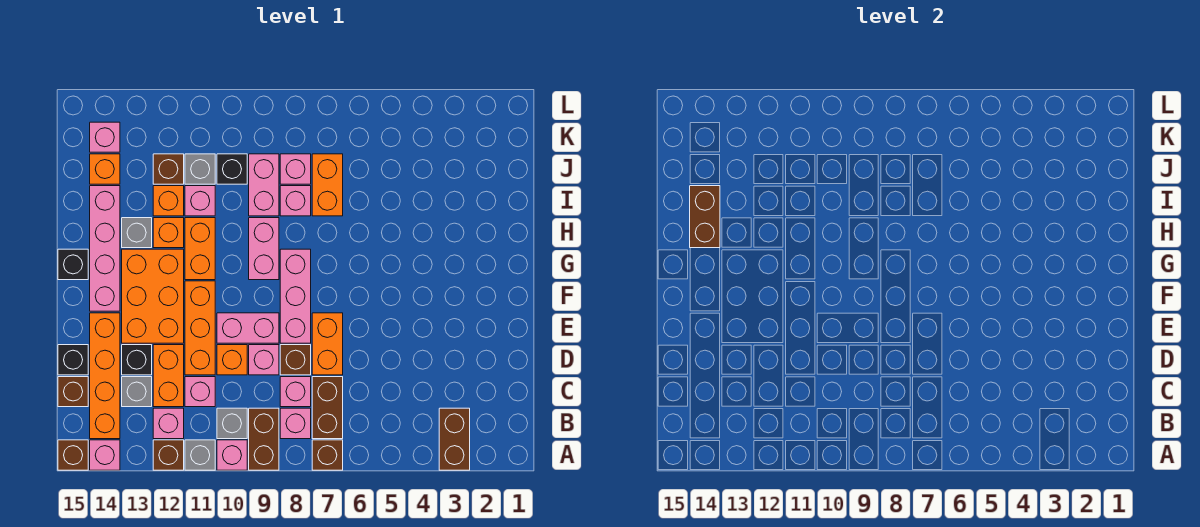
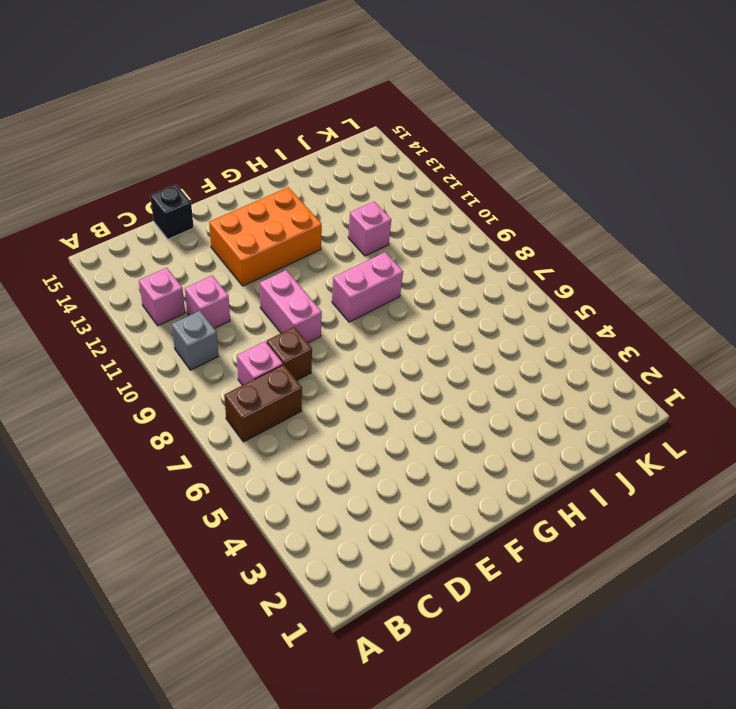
none -> brown 1x2 brick [439,408,470,470]
none -> brown 1x1 brick [312,440,343,470]
none -> brown 1x2 brick [249,408,279,470]
none -> pink 1x1 brick [217,440,247,470]

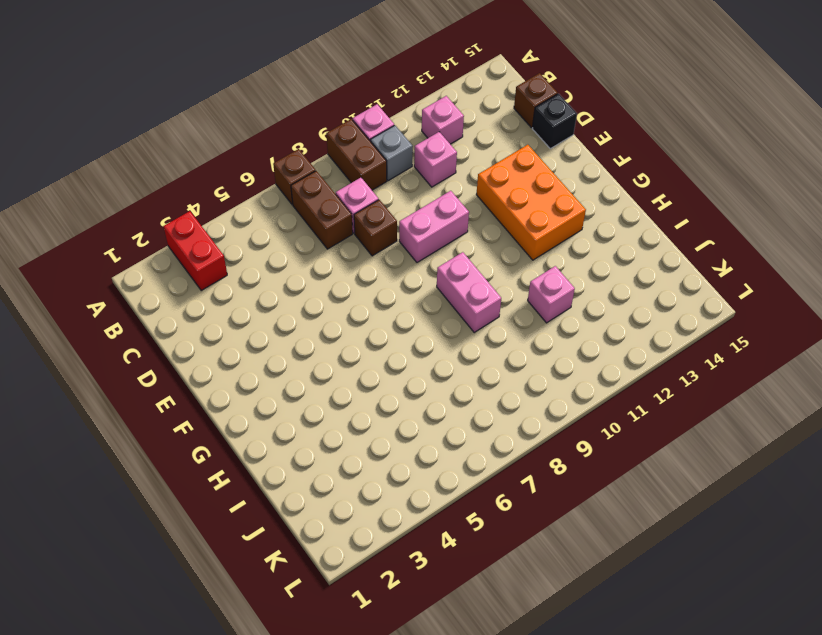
red 1x2 brick [164,211,227,291] -> brown 1x2 brick [439,408,470,470]
none -> grey 1x1 brick [185,440,215,470]
none -> brown 1x1 brick [153,440,184,470]
none -> pink 1x1 brick [90,440,120,470]
none -> brown 1x1 brick [58,440,88,470]

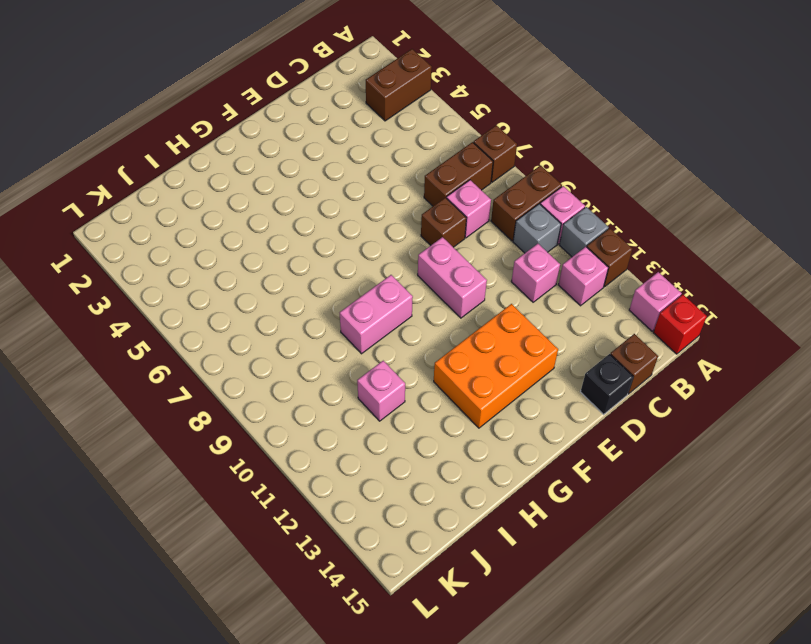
red 1x1 brick [653,295,707,354] -> brown 1x1 brick [58,440,88,470]
none -> pink 1x1 brick [280,408,311,439]
none -> orange 1x4 brick [90,313,120,439]
none -> orange 1x2 brick [153,345,184,407]
none -> grey 1x1 brick [122,377,152,407]

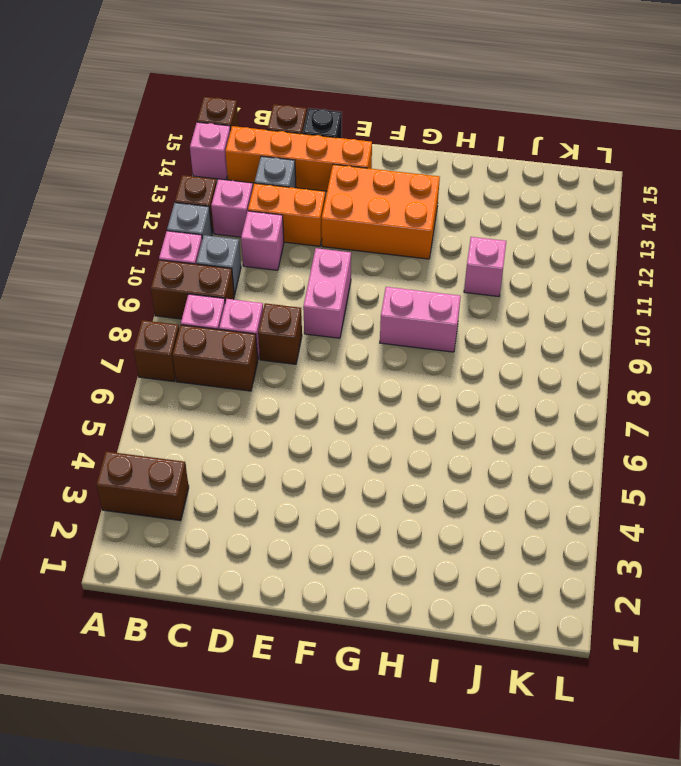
none -> orange 1x2 brick [312,313,343,375]
none -> pink 1x1 brick [249,345,279,375]
none -> orange 1x1 brick [217,345,247,375]
none -> orange 1x3 brick [185,281,215,375]

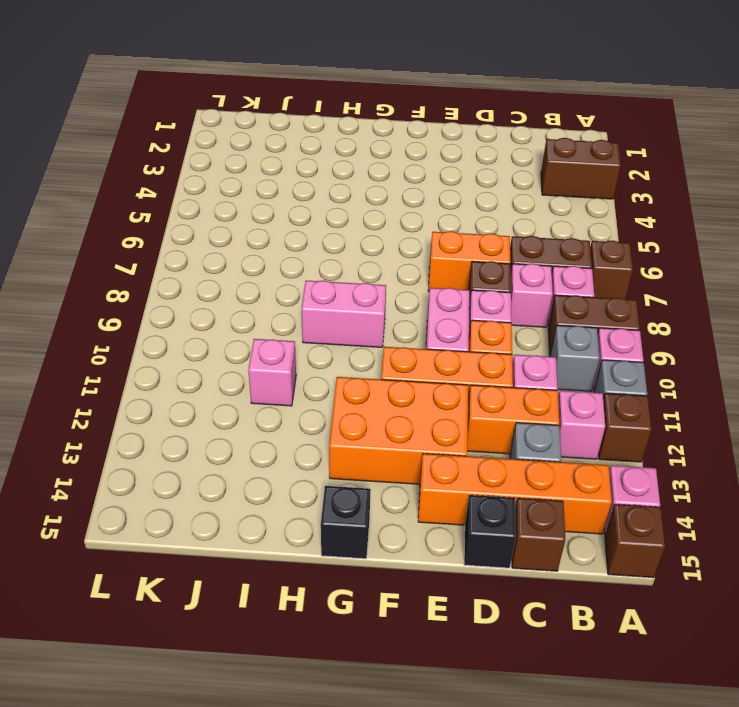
none -> black 1x1 brick [122,345,152,375]
none -> pink 1x3 brick [280,249,311,343]
none -> pink 1x4 brick [90,186,120,311]
none -> orange 1x2 brick [185,218,215,280]

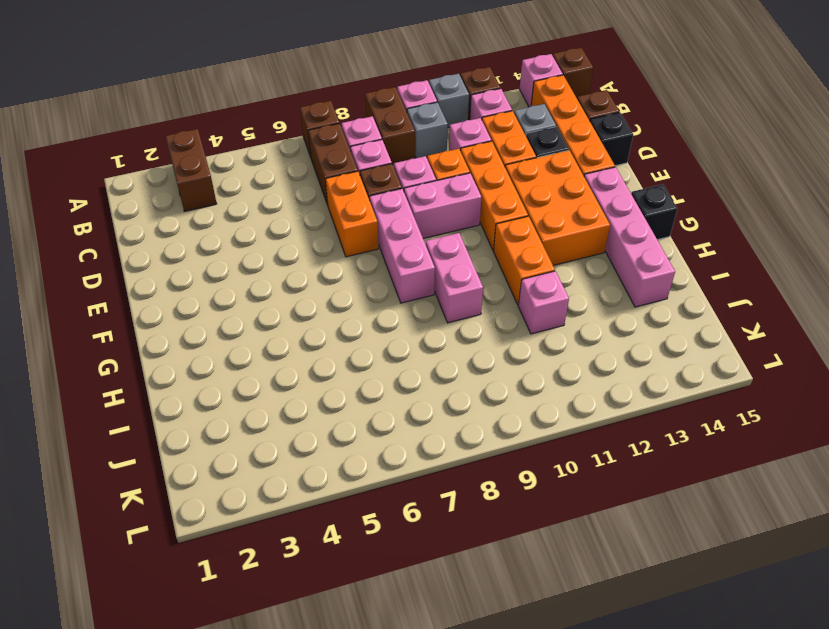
none -> orange 1x1 brick [153,218,184,248]
none -> grey 1x1 brick [122,218,152,248]
none -> orange 1x2 brick [312,154,343,216]
none -> pink 1x1 brick [280,186,311,216]

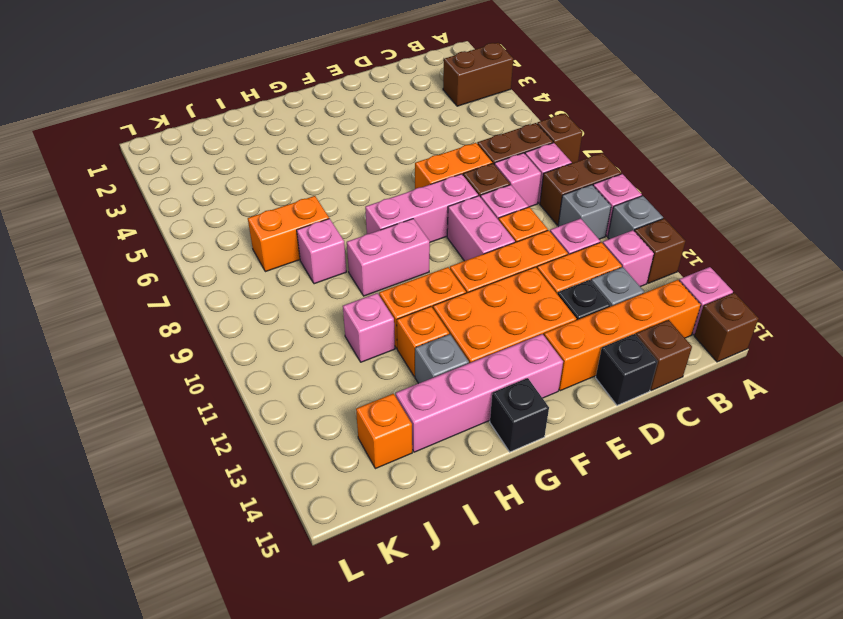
none -> pink 1x2 brick [249,154,279,216]
none -> orange 1x1 brick [153,186,184,216]
none -> pink 1x1 brick [280,154,311,184]
none -> black 1x1 brick [217,154,247,184]

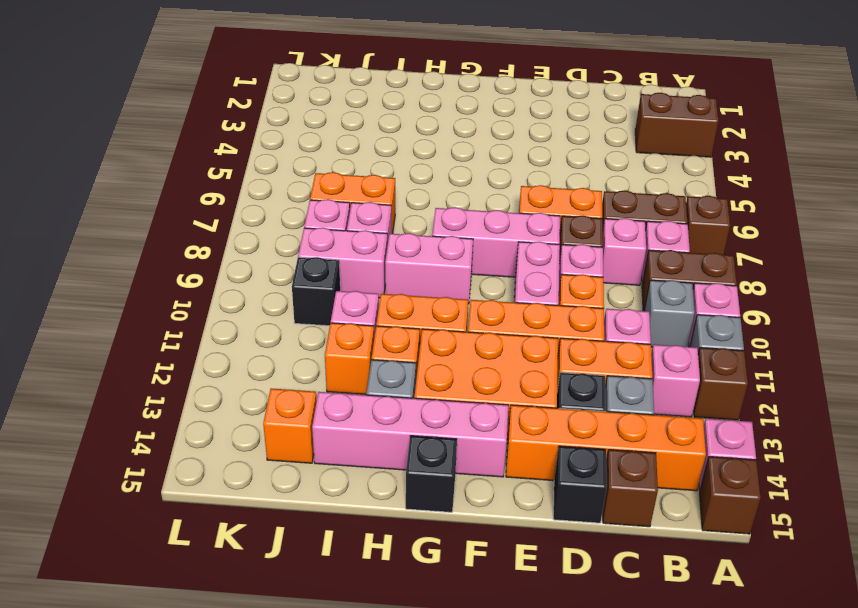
none -> grey 1x1 brick [185,154,215,184]
none -> brown 1x1 brick [153,154,184,184]
none -> pink 1x1 brick [90,122,120,152]
none -> brown 1x2 brick [690,186,720,248]

